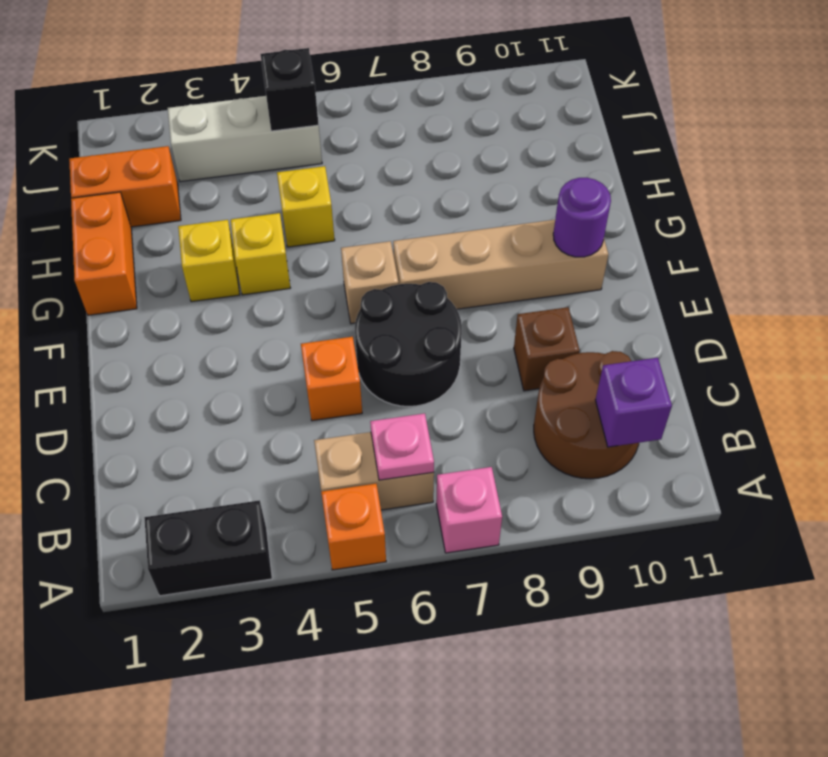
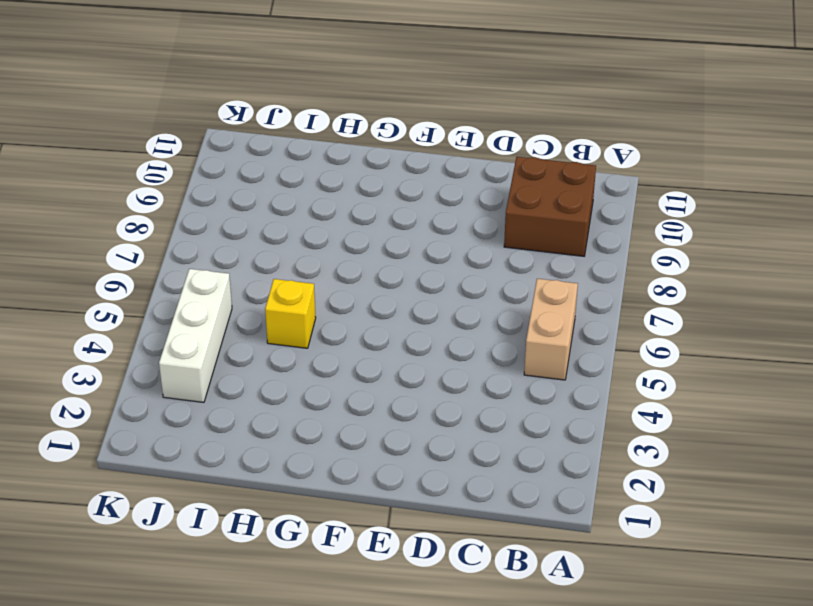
brown 2x2 brick [504,157,596,256] -> brown 2x2 round brick [534,351,639,479]
none -> black 1x2 brick [144,500,272,596]
none -> orange 1x1 brick [321,484,386,570]
none -> pink 1x1 brick [436,467,502,553]

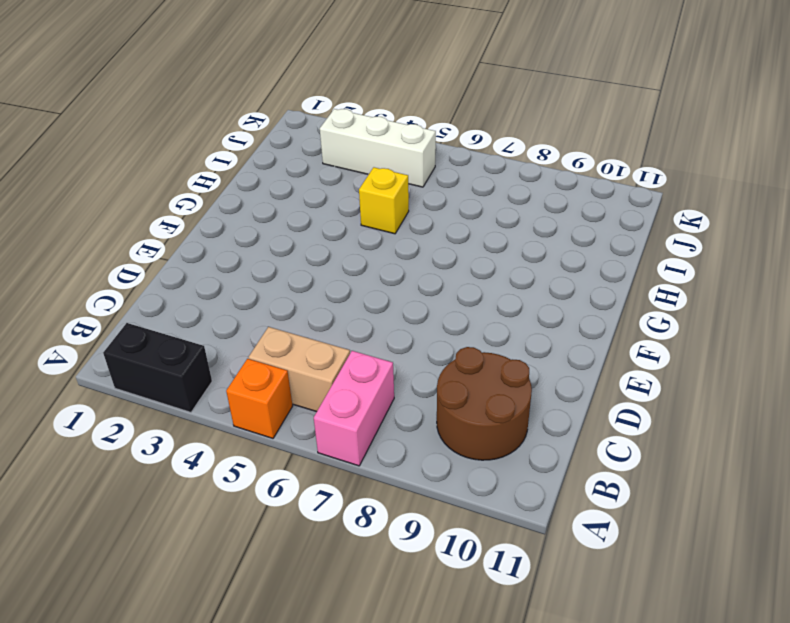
pink 1x2 brick [314,351,394,466] -> pink 1x1 brick [436,467,502,553]
none -> orange 1x1 brick [301,337,362,421]
none -> black 2x2 round brick [355,282,462,407]
none -> brown 1x1 brick [514,307,580,391]

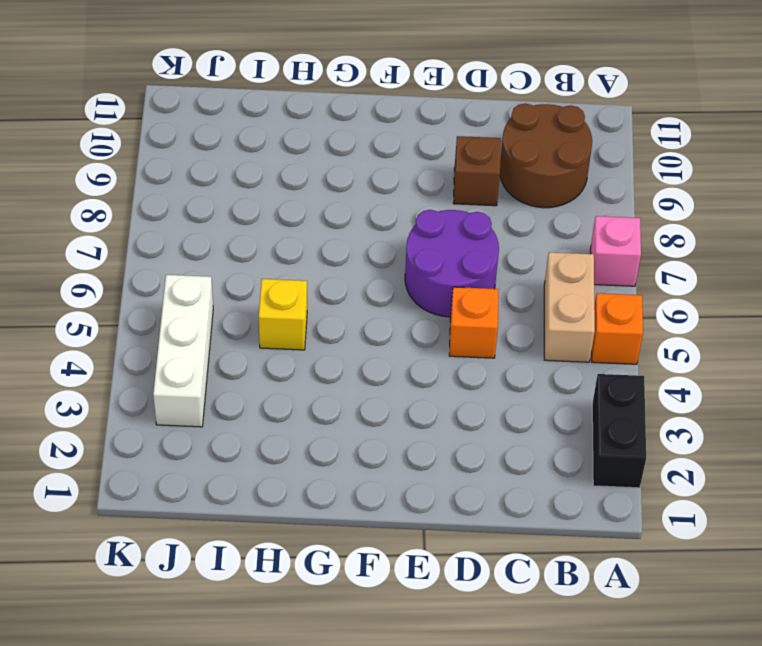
purple 2x2 round brick [405,210,499,317] -> black 2x2 round brick [355,282,462,407]
none -> tan 1x1 brick [341,241,399,324]
none -> tan 1x4 brick [393,220,608,309]
none -> orange 1x2 brick [71,192,137,315]

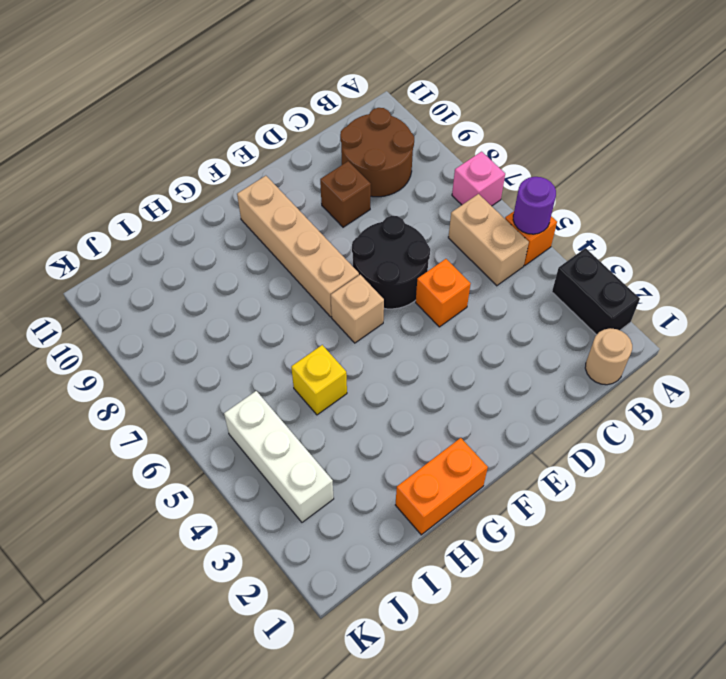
purple 1x1 round brick [513,177,556,234] -> purple 1x1 round brick moved to [553,178,611,257]
tan 1x1 round brick [585,328,632,385] -> none
none -> yellow 1x1 brick [178,220,240,302]
none -> yellow 1x1 brick [231,213,290,295]
none -> orange 1x2 brick [69,146,181,227]

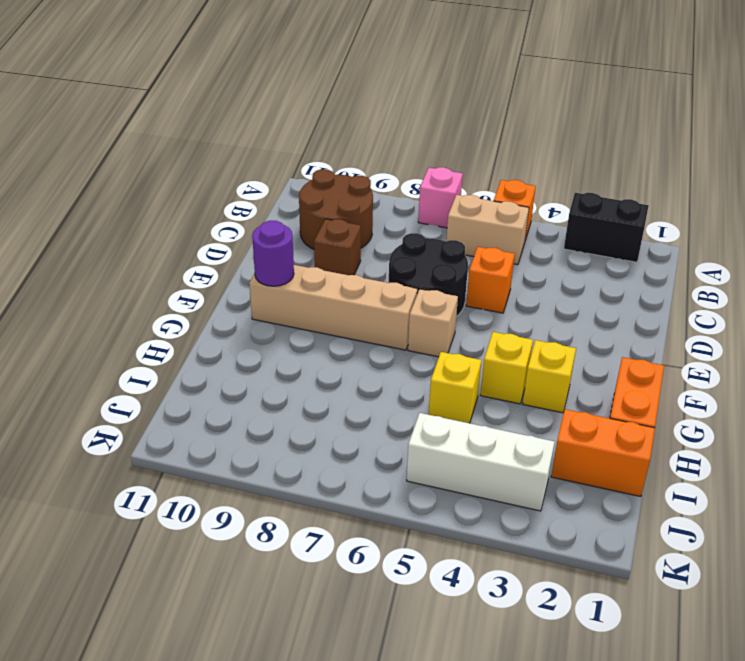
none -> pink 1x1 plate [370,413,434,480]
none -> purple 1x1 brick [595,358,672,447]
none -> black 1x1 brick [261,48,319,131]

